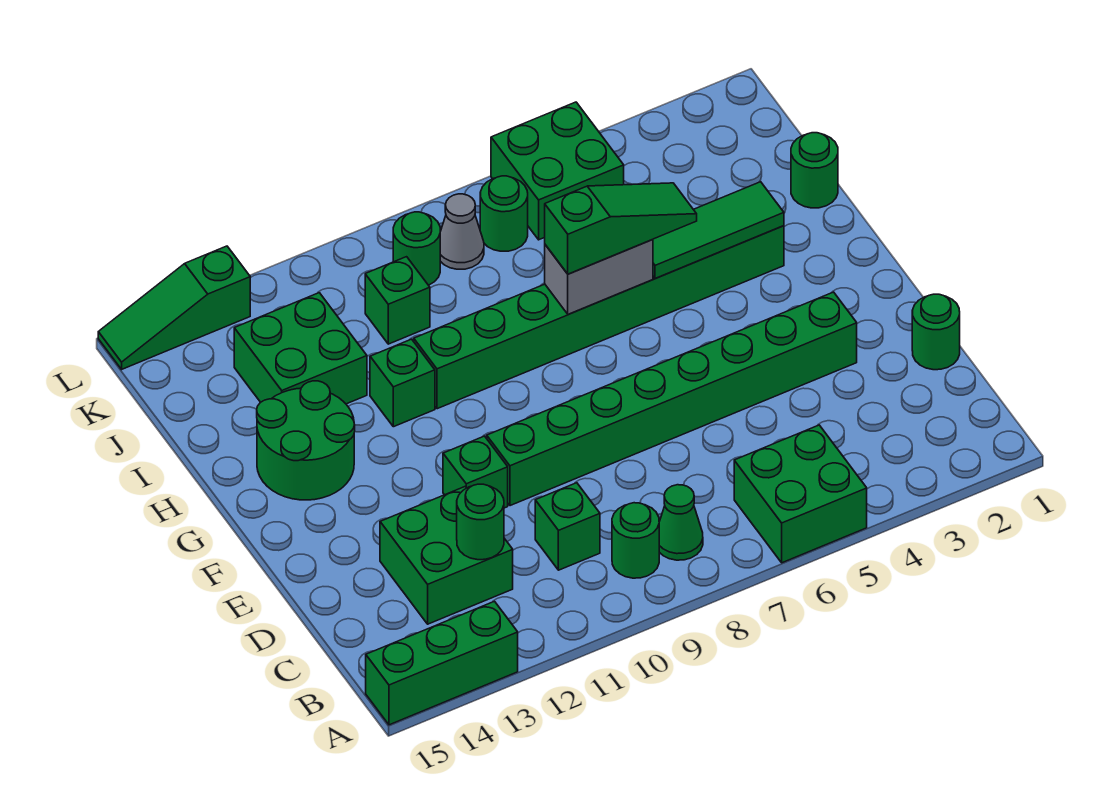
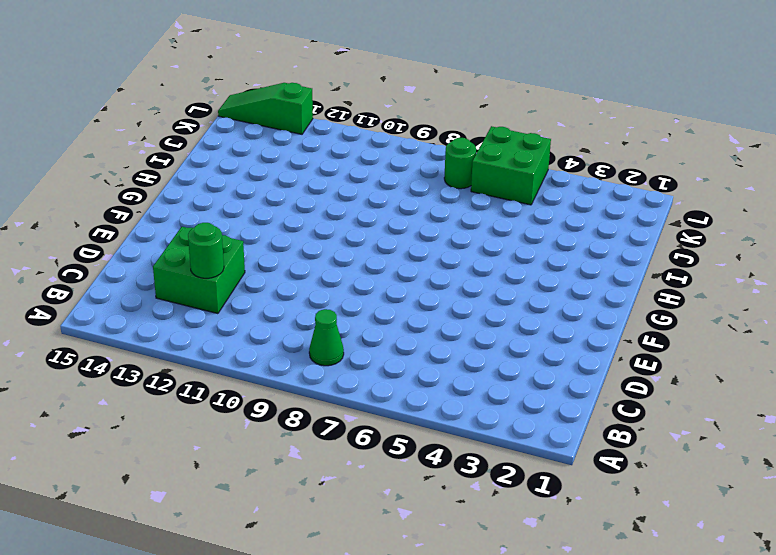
none -> green 2x2 brick [734,425,867,563]
none -> green 1x3 brick [366,601,518,725]
none -> green 1x1 round brick [612,503,659,578]

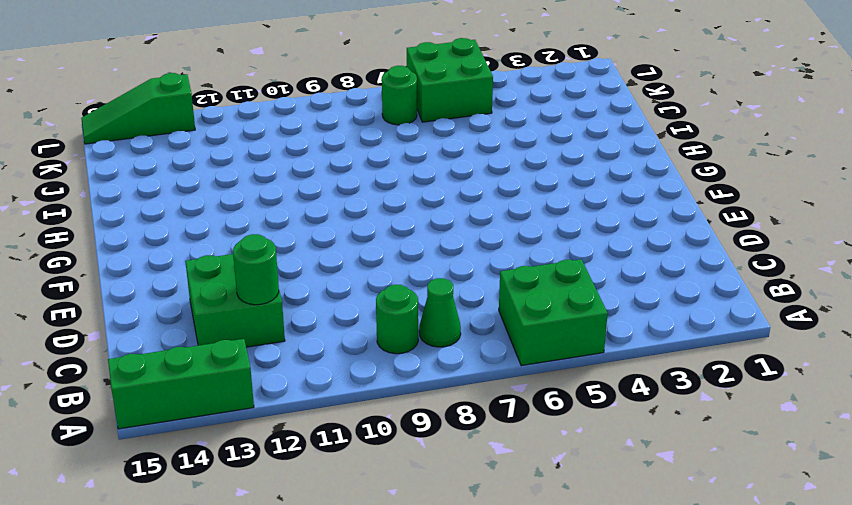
none -> green 1x1 brick [535,483,600,570]
none -> green 1x1 round brick [912,294,960,370]
none -> green 1x8 brick [487,292,857,506]

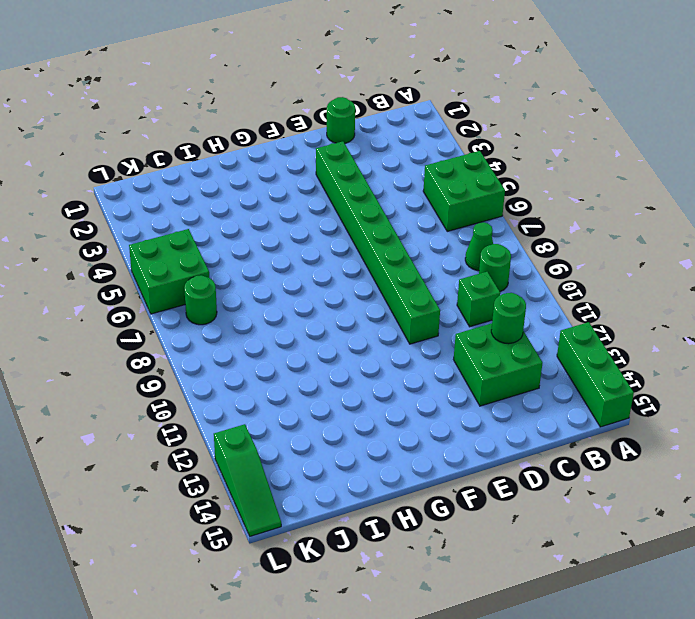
none -> green 1x1 brick [443,436,508,508]
none -> green 2x2 round brick [257,381,355,500]
none -> green 1x8 brick [414,226,784,409]

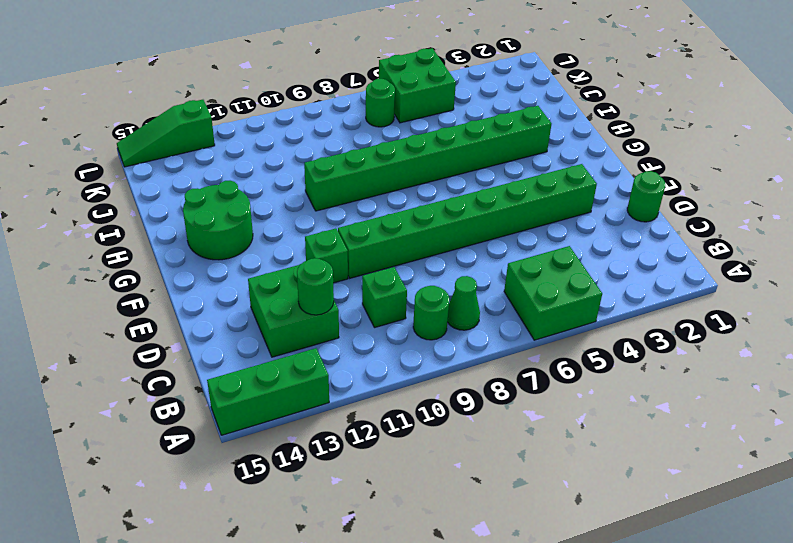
none -> green 1x1 brick [370,339,435,427]
none -> green 1x1 round brick [791,133,838,208]
none -> green 2x2 brick [234,293,367,404]

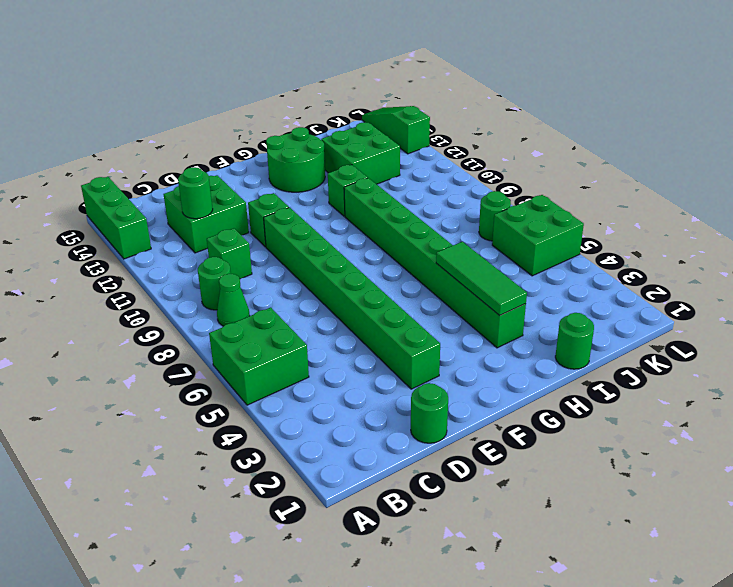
none -> green 1x1 brick [365,257,430,344]
none -> grey 1x1 cone [440,194,484,269]
none -> green 1x1 round brick [393,212,440,285]

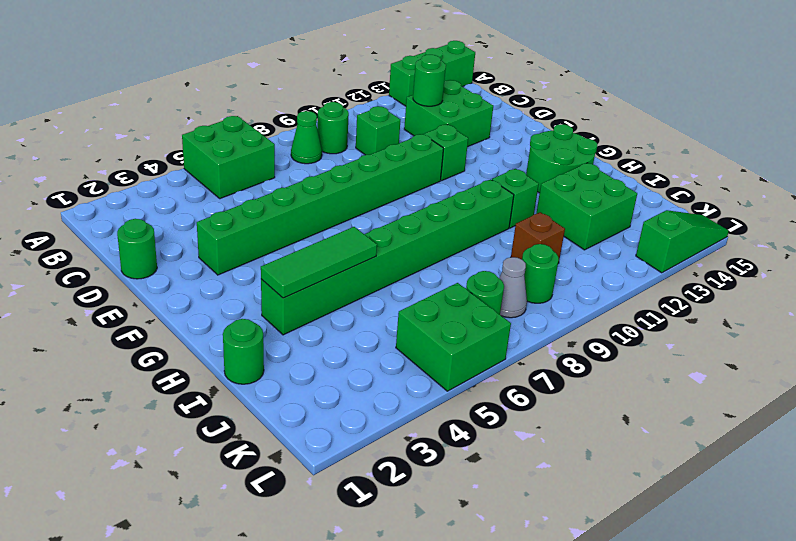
brown 1x1 brick [511,212,565,263] -> green 1x1 brick [365,257,430,344]
none -> grey 1x2 brick [545,240,653,314]
none -> green 1x3 slope [545,183,697,274]

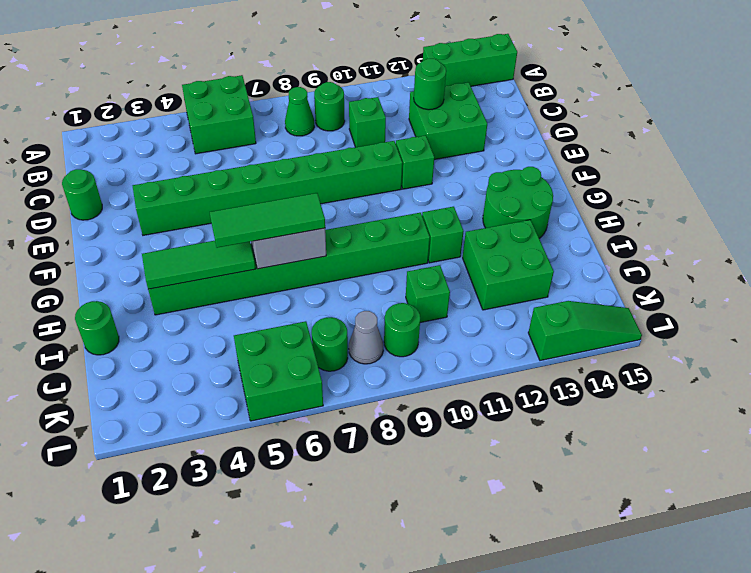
green 1x3 tile [210,193,325,248] -> green 1x3 slope [545,183,697,274]

